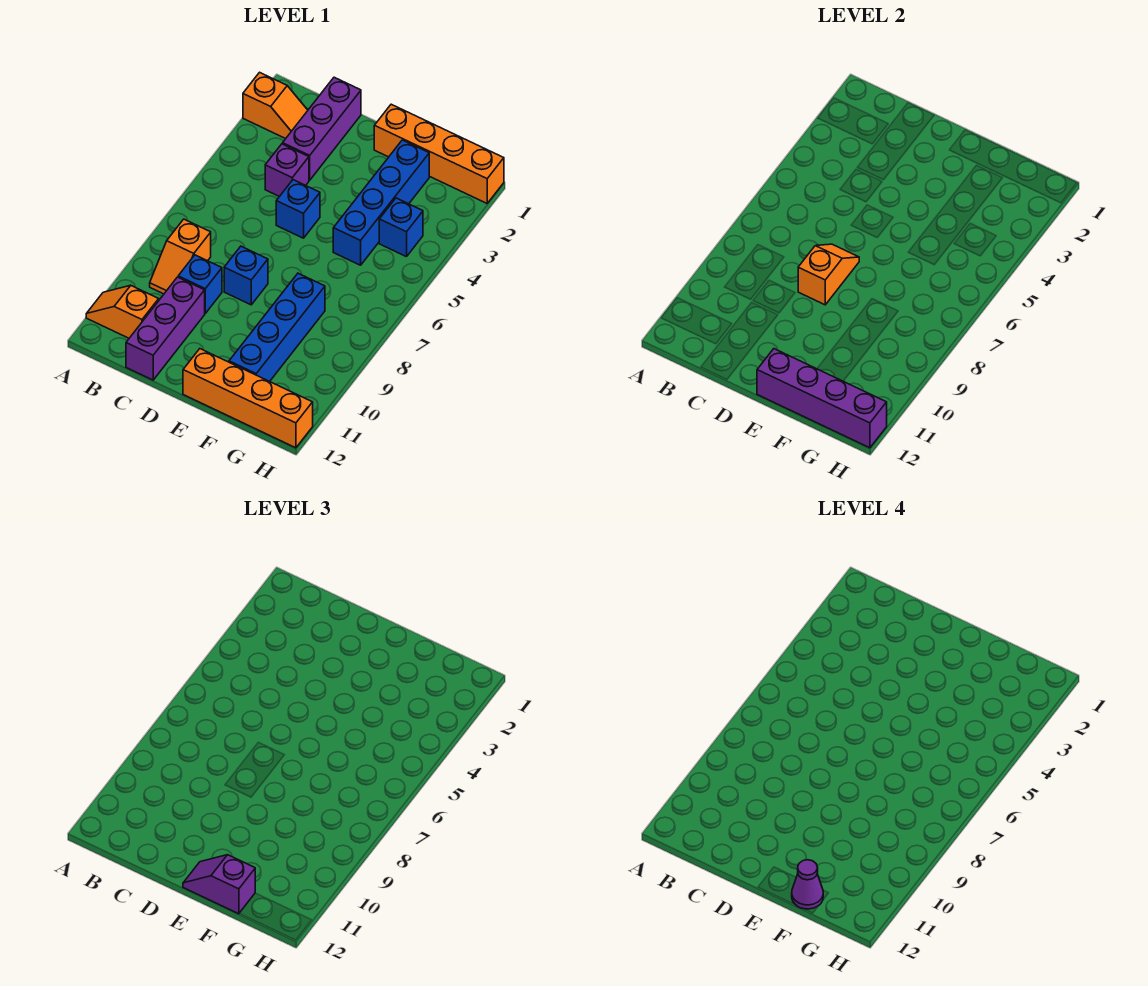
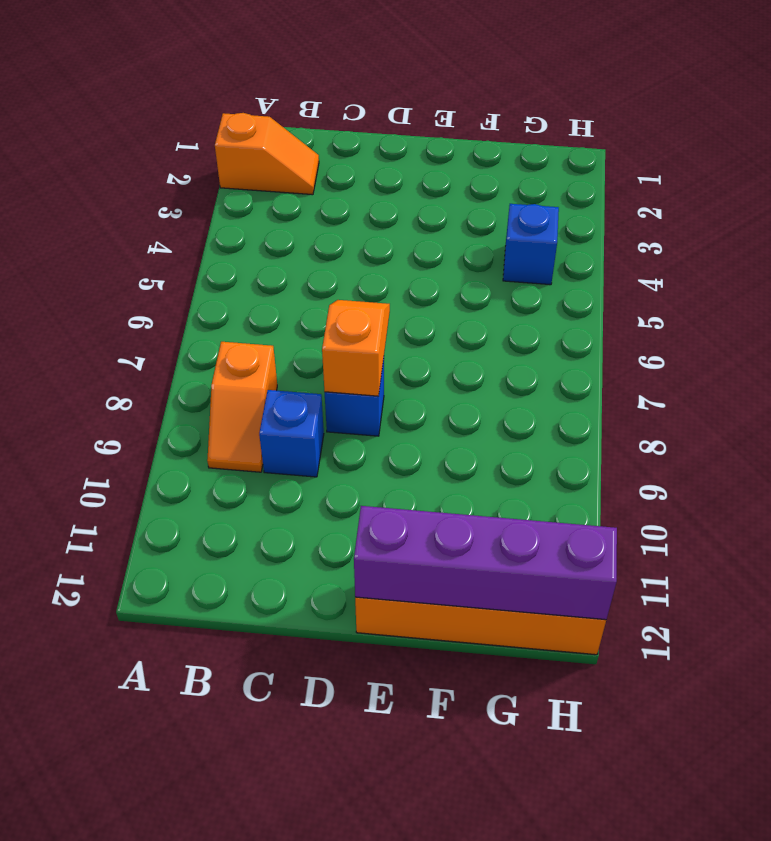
none -> orange 1x2 slope [86,285,159,338]
none -> purple 1x3 brick [283,77,361,180]
none -> purple 1x1 brick [265,144,309,197]

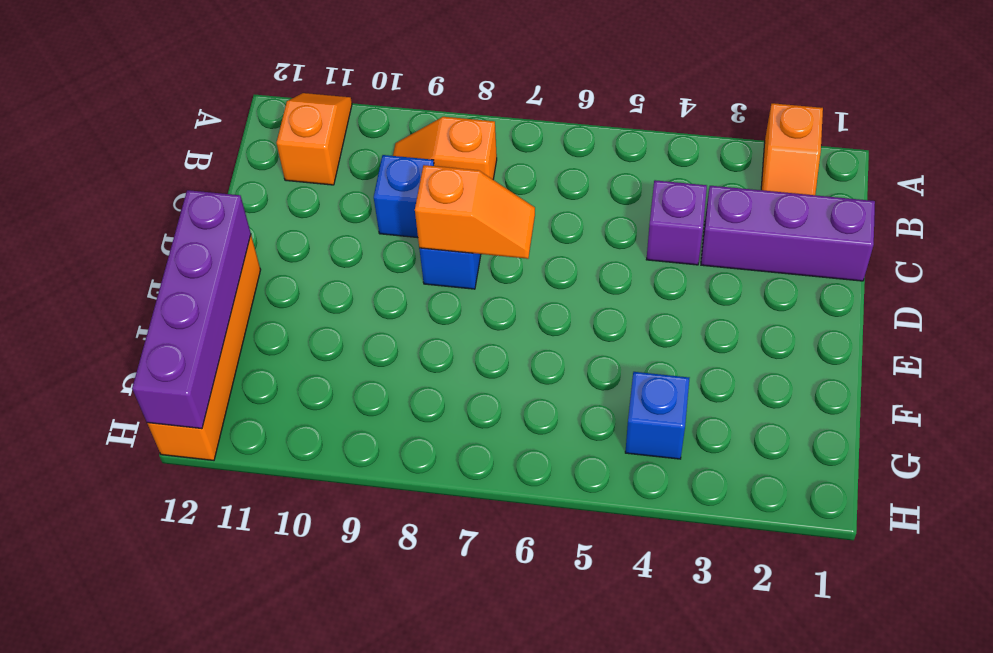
none -> purple 1x3 brick [126,277,205,380]
none -> blue 1x1 brick [276,180,320,238]
none -> orange 1x4 brick [374,104,504,203]

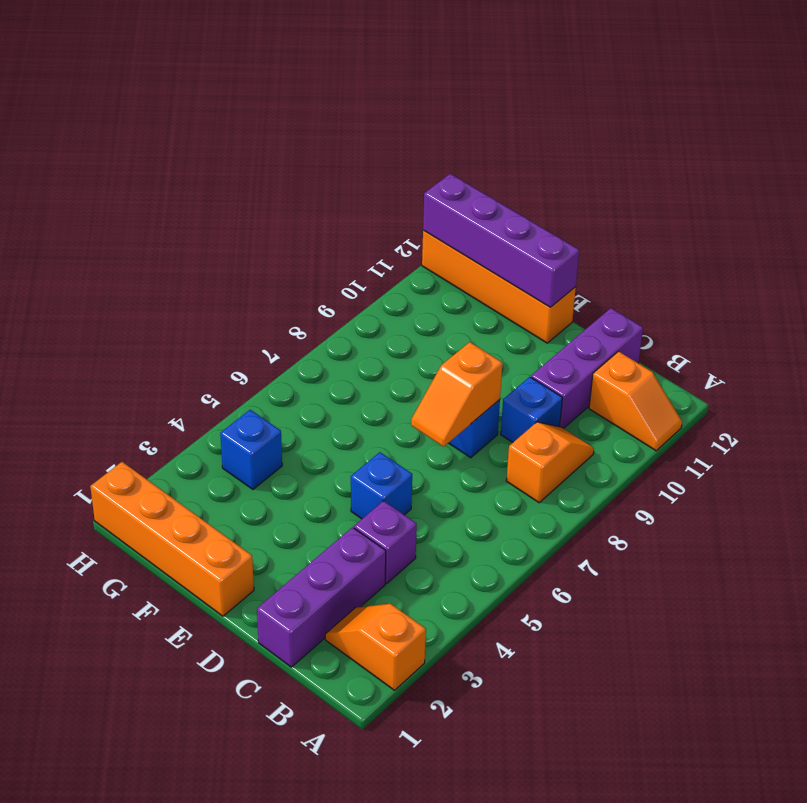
none -> blue 1x4 brick [333,140,429,265]
none -> blue 1x4 brick [229,273,325,382]
none -> purple 1x2 slope [183,855,255,914]

